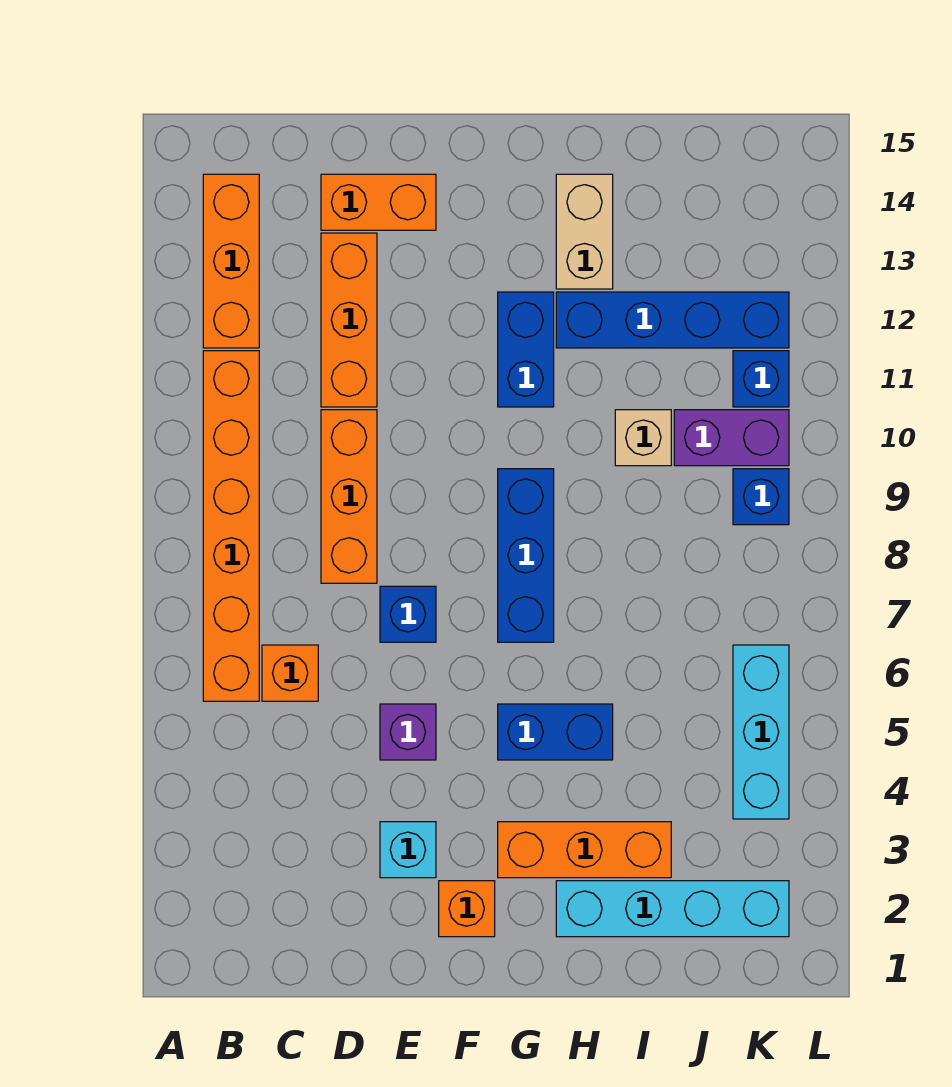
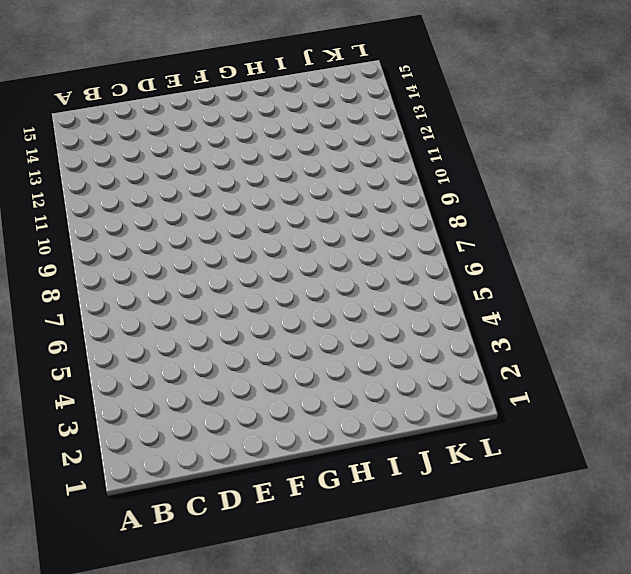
none -> orange 1x6 brick [203,351,259,701]
none -> orange 1x3 brick [203,174,259,348]
none -> orange 1x1 brick [262,645,318,701]

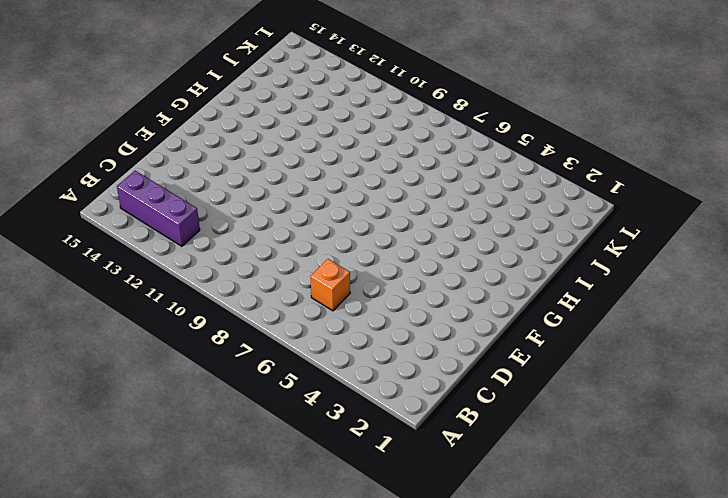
purple 1x3 brick [117,171,200,246] -> orange 1x3 brick [203,174,259,348]
none -> orange 1x6 brick [203,351,259,701]
none -> orange 1x3 brick [321,410,377,583]
none -> orange 1x3 brick [321,233,377,407]

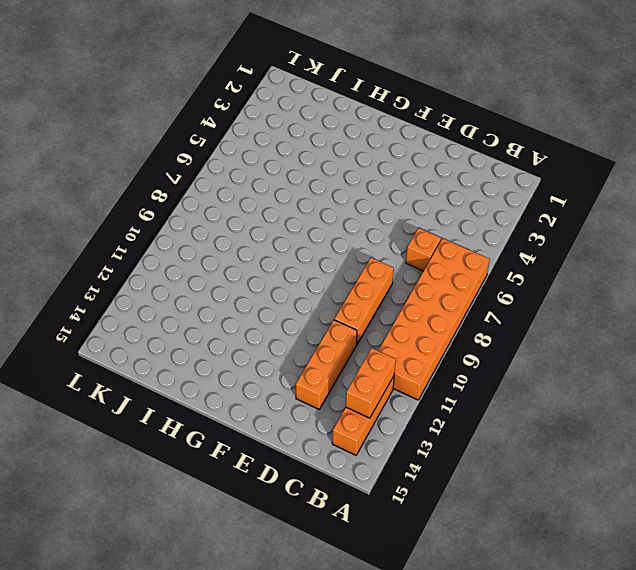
orange 2x6 brick [378,238,490,400] -> orange 1x6 brick [203,351,259,701]
orange 1x2 brick [346,348,396,418] -> orange 1x2 brick turned to [321,174,436,230]
none -> cyan 1x1 brick [380,822,436,878]
none -> purple 1x1 brick [380,704,436,760]
none -> blue 1x1 brick [380,586,436,642]

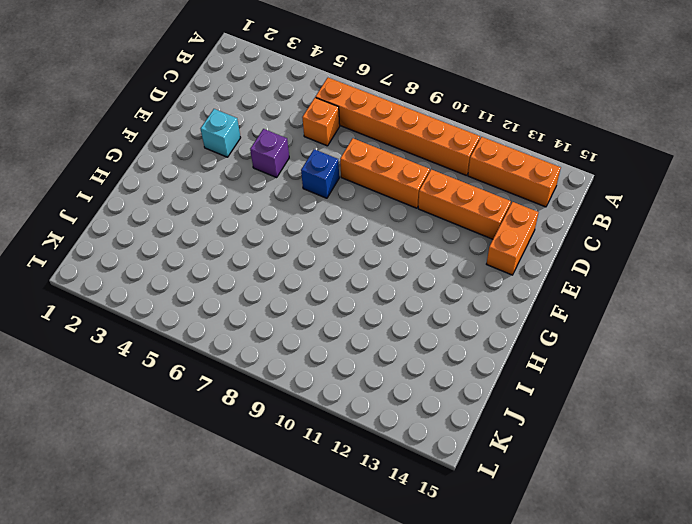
none -> orange 1x1 brick [439,881,495,937]
none -> orange 1x3 brick [498,822,671,878]
none -> blue 1x2 brick [498,704,613,760]

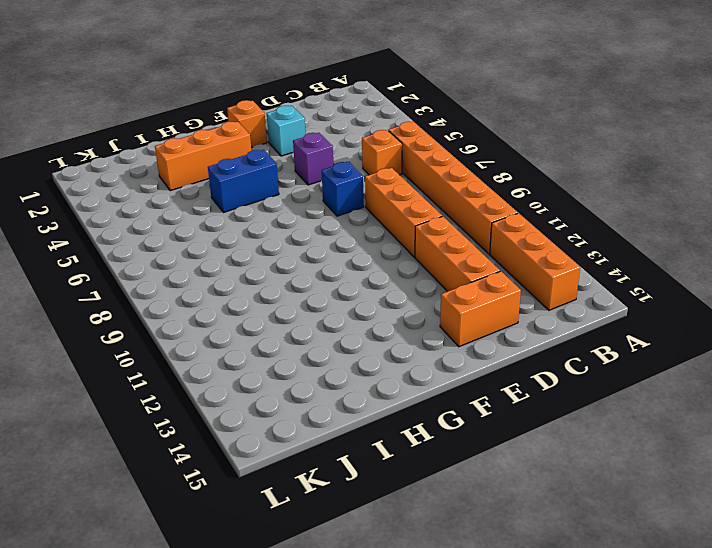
none -> blue 1x3 brick [498,469,554,642]
none -> blue 1x2 brick [498,292,554,407]
none -> cyan 1x4 brick [556,881,789,937]

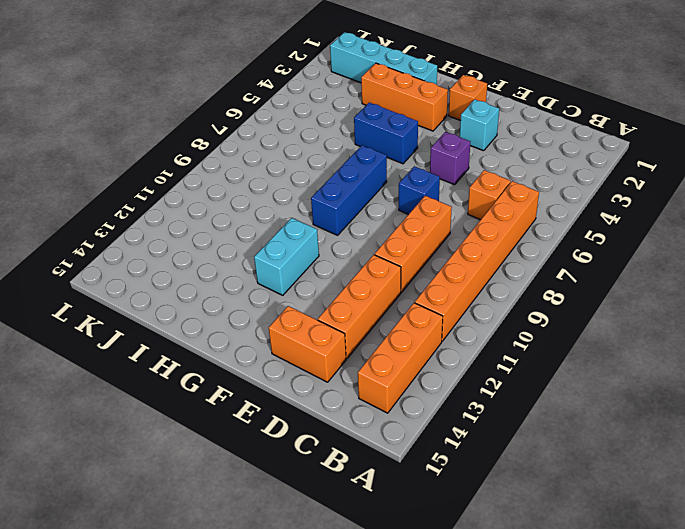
cyan 1x2 brick [254,218,319,295] -> blue 1x2 brick [498,292,554,407]
none -> blue 1x4 brick [556,292,789,348]
none -> tan 1x2 brick [556,174,613,289]
none -> tan 1x1 brick [615,410,671,466]

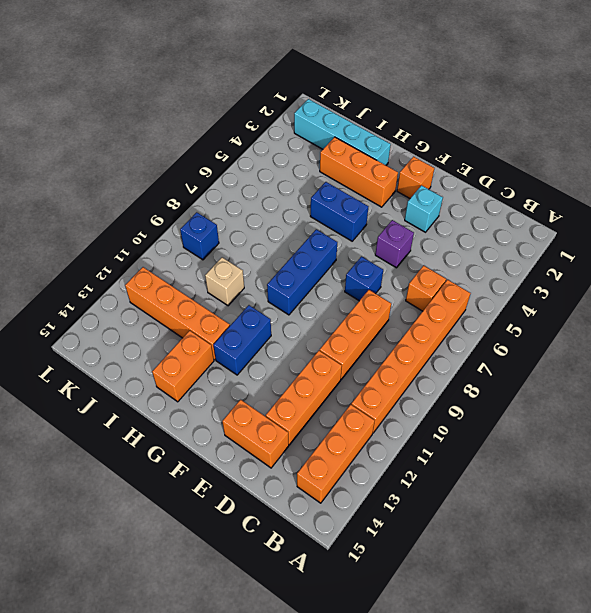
orange 1x4 brick [125,267,230,360] -> blue 1x4 brick [556,292,789,348]
orange 1x2 brick [152,331,214,402] -> tan 1x2 brick [556,174,613,289]
none -> purple 1x2 brick [674,410,789,466]
none -> cyan 1x3 brick [733,645,789,819]
none -> blue 1x1 brick [733,351,789,407]

